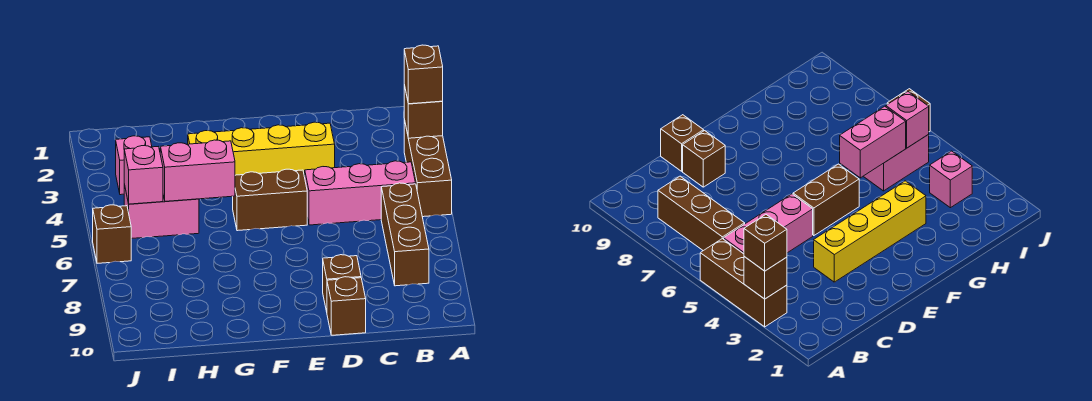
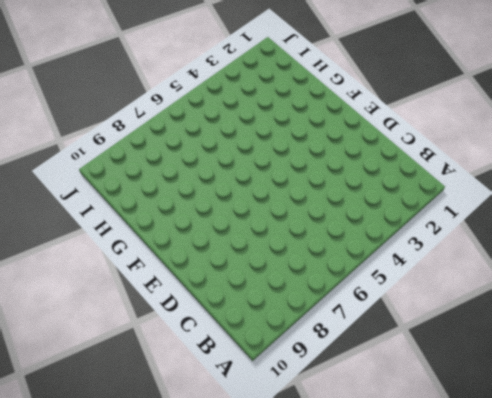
none -> brown 1x3 brick [404,119,452,217]
none -> pink 1x3 brick [305,161,416,225]
none -> brown 1x3 brick [381,183,429,286]

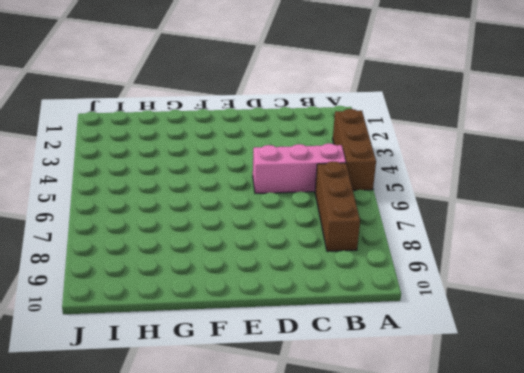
none -> yellow 1x4 brick [188,122,335,177]
none -> brown 1x1 brick [323,255,361,312]
none -> brown 1x1 brick [327,277,366,335]

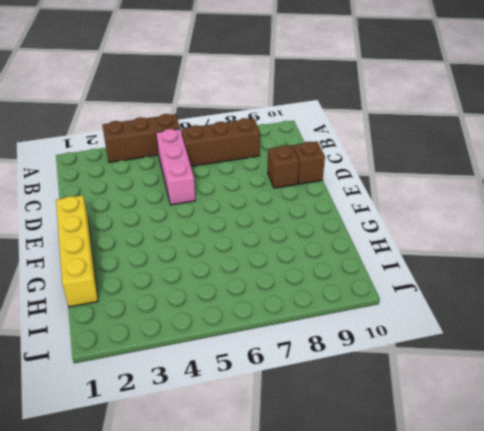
yellow 1x4 brick [56,195,98,307] -> yellow 1x4 brick moved to [188,122,335,177]
none -> brown 1x2 brick [233,169,307,231]
none -> pink 1x2 brick [124,184,199,239]
none -> pink 1x1 brick [116,136,152,195]

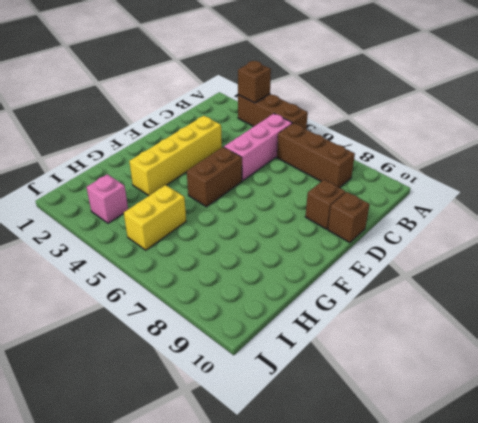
yellow 1x2 brick [124,185,186,250] -> pink 1x2 brick [124,184,199,239]
none -> brown 1x1 brick [93,205,131,263]
none -> pink 1x2 brick [160,140,235,201]
none -> pink 1x1 brick [124,146,163,204]

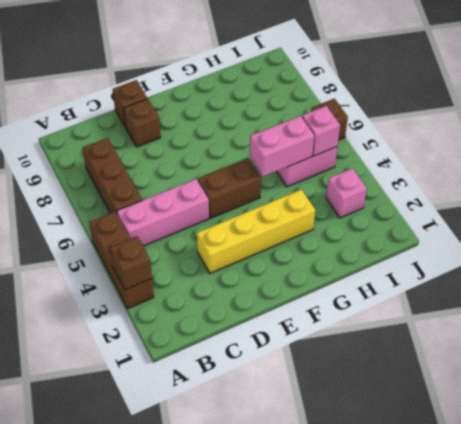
none -> brown 1x1 brick [404,45,443,104]

